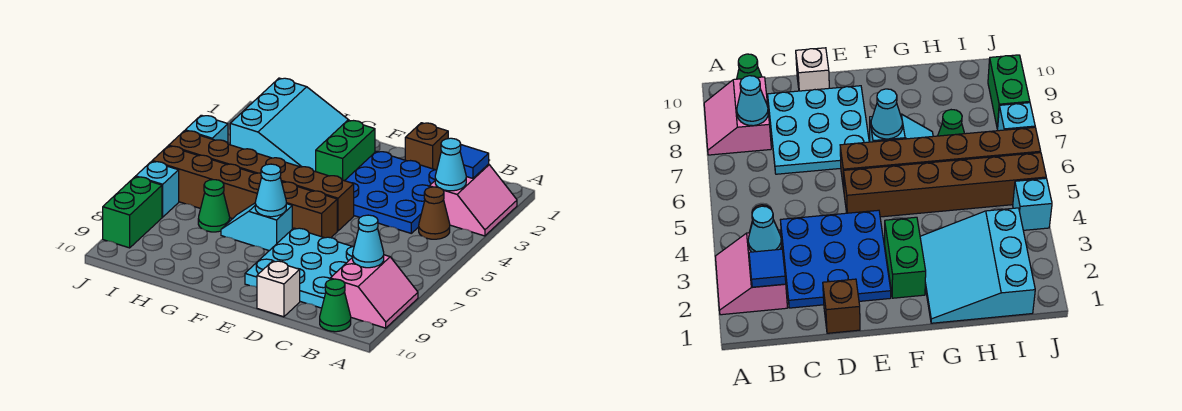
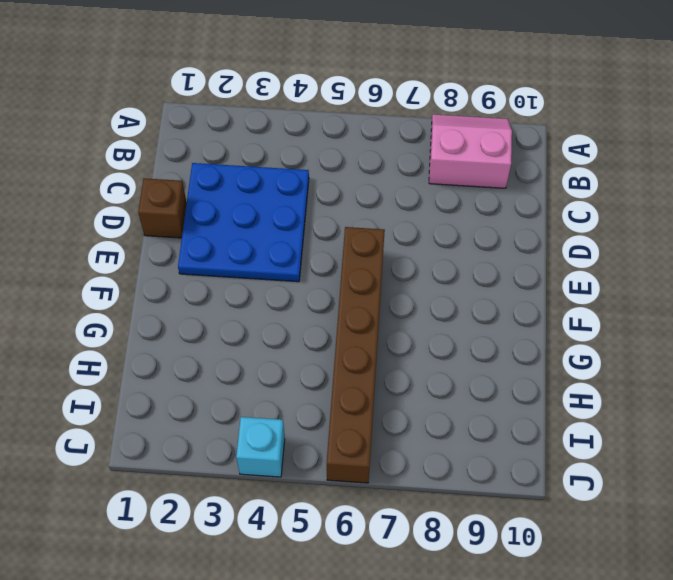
none -> pink 2x2 slope [429,164,517,236]
none -> brown 1x1 cone [419,187,450,239]
none -> green 1x1 cone [320,279,351,332]

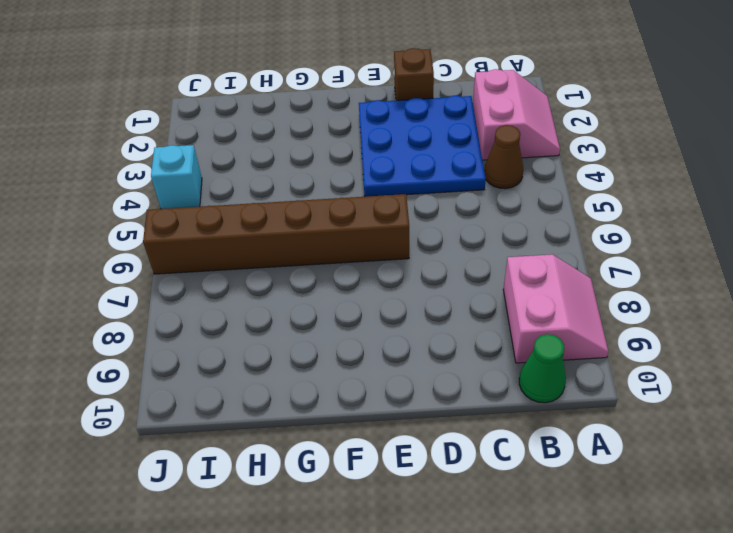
none -> cyan 3x3 plate [245,228,354,308]
none -> white 1x1 brick [257,261,300,317]
none -> brown 1x6 brick [169,131,354,231]

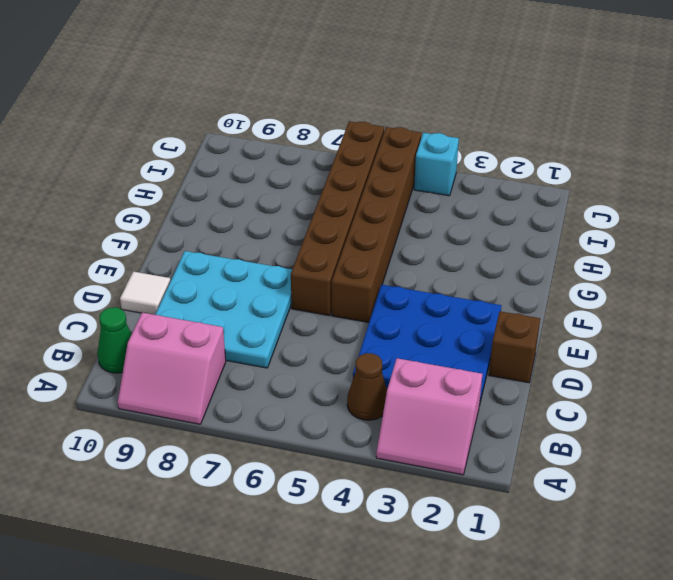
white 1x1 tile [120,272,170,315] -> white 1x1 brick [257,261,300,317]
none -> green 1x2 brick [316,120,375,181]
none -> cyan 1x2 slope [221,203,292,251]
none -> cyan 3x3 slope [230,78,348,172]

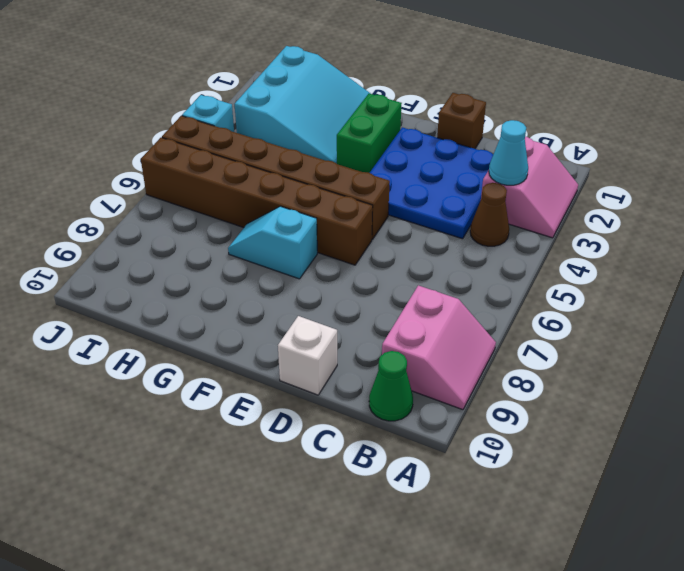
none -> cyan 3x3 plate [245,228,354,308]
none -> green 1x1 cone [198,180,230,232]
none -> cyan 1x1 brick [136,161,179,217]

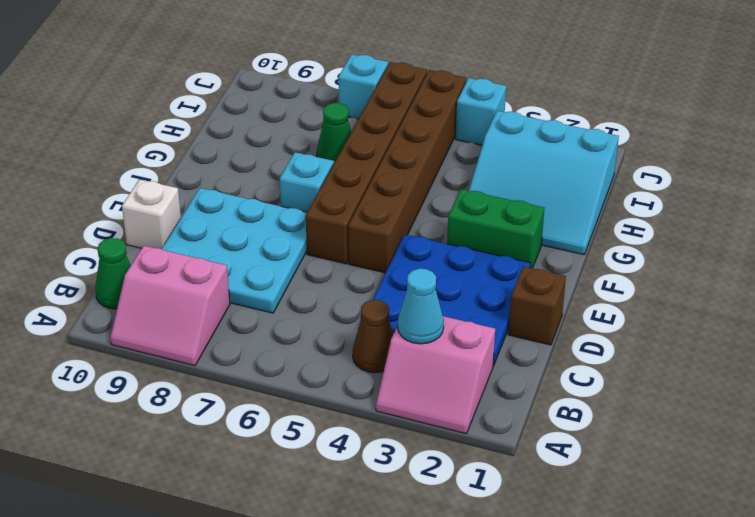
none -> green 1x2 brick [103,177,162,248]
none -> blue 1x1 tile [460,145,489,178]
none -> cyan 1x1 cone [353,215,384,268]

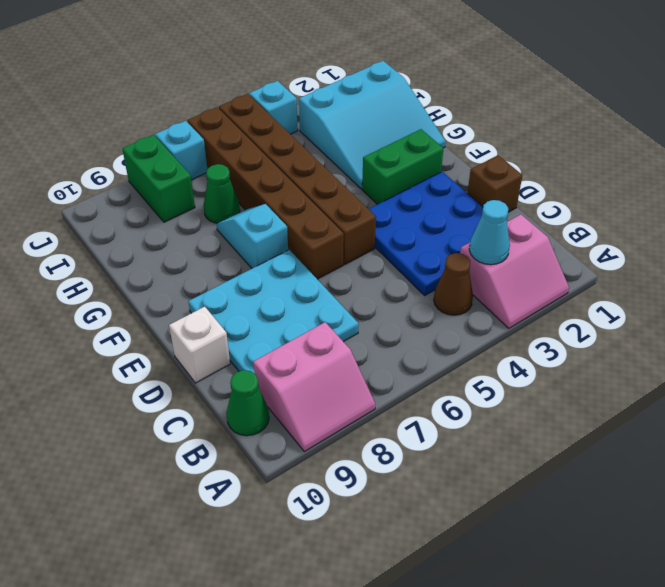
green 1x2 brick [122,135,195,222] -> green 1x2 brick turned to [103,177,162,248]
none -> blue 1x1 tile [460,145,489,178]
none -> cyan 1x1 cone [353,215,384,268]
none -> cyan 1x1 cone [255,164,286,217]

